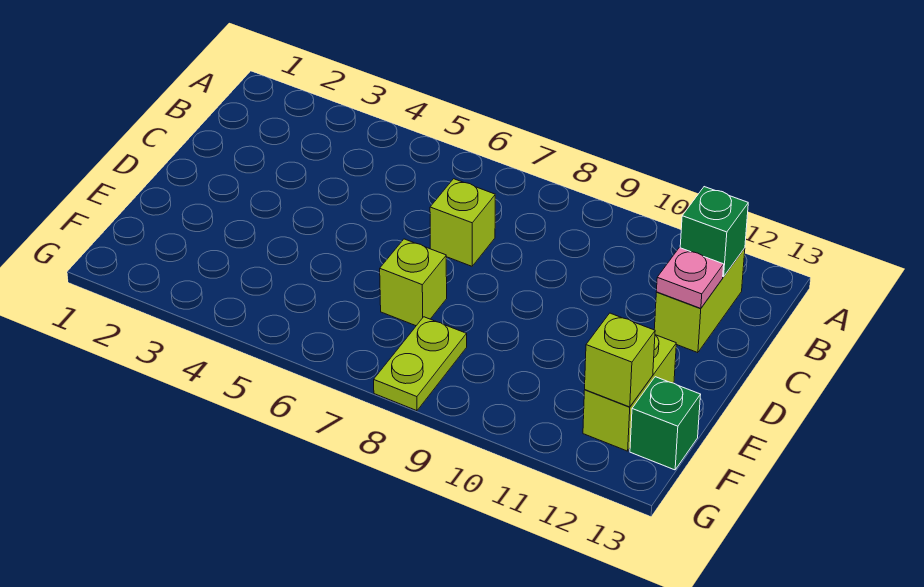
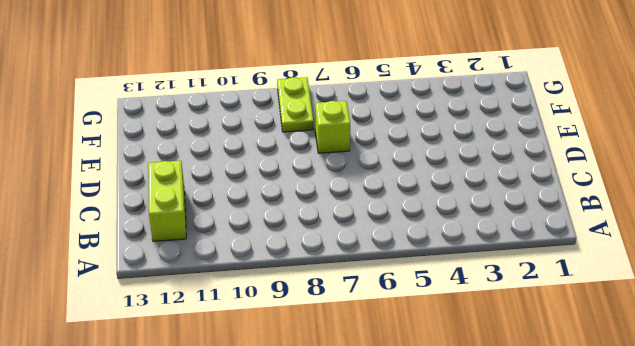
none -> lime 1x1 brick [430,179,495,266]
none -> lime 1x2 brick [583,335,676,451]

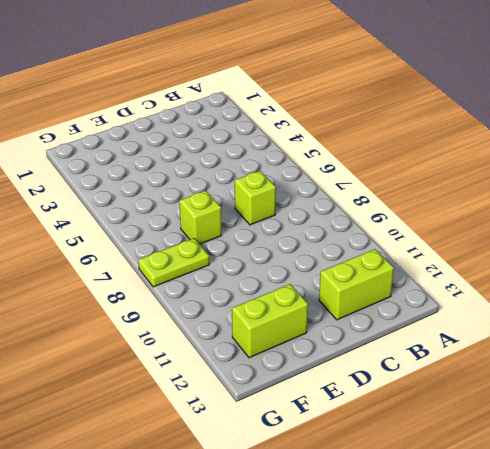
none -> green 1x1 brick [630,377,701,470]
none -> green 1x1 brick [680,187,748,277]

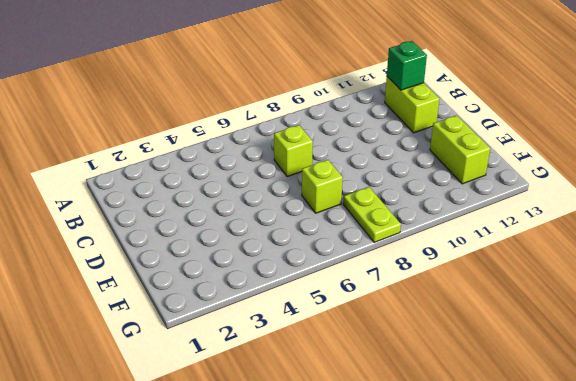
none -> green 1x1 brick [630,377,701,470]
none -> pink 1x1 plate [656,248,724,308]

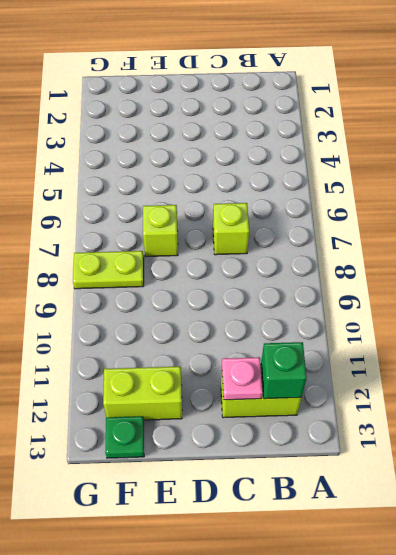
green 1x1 plate [105,416,144,458] -> green 1x1 brick [630,377,701,470]
none -> lime 1x1 brick [585,313,655,407]

